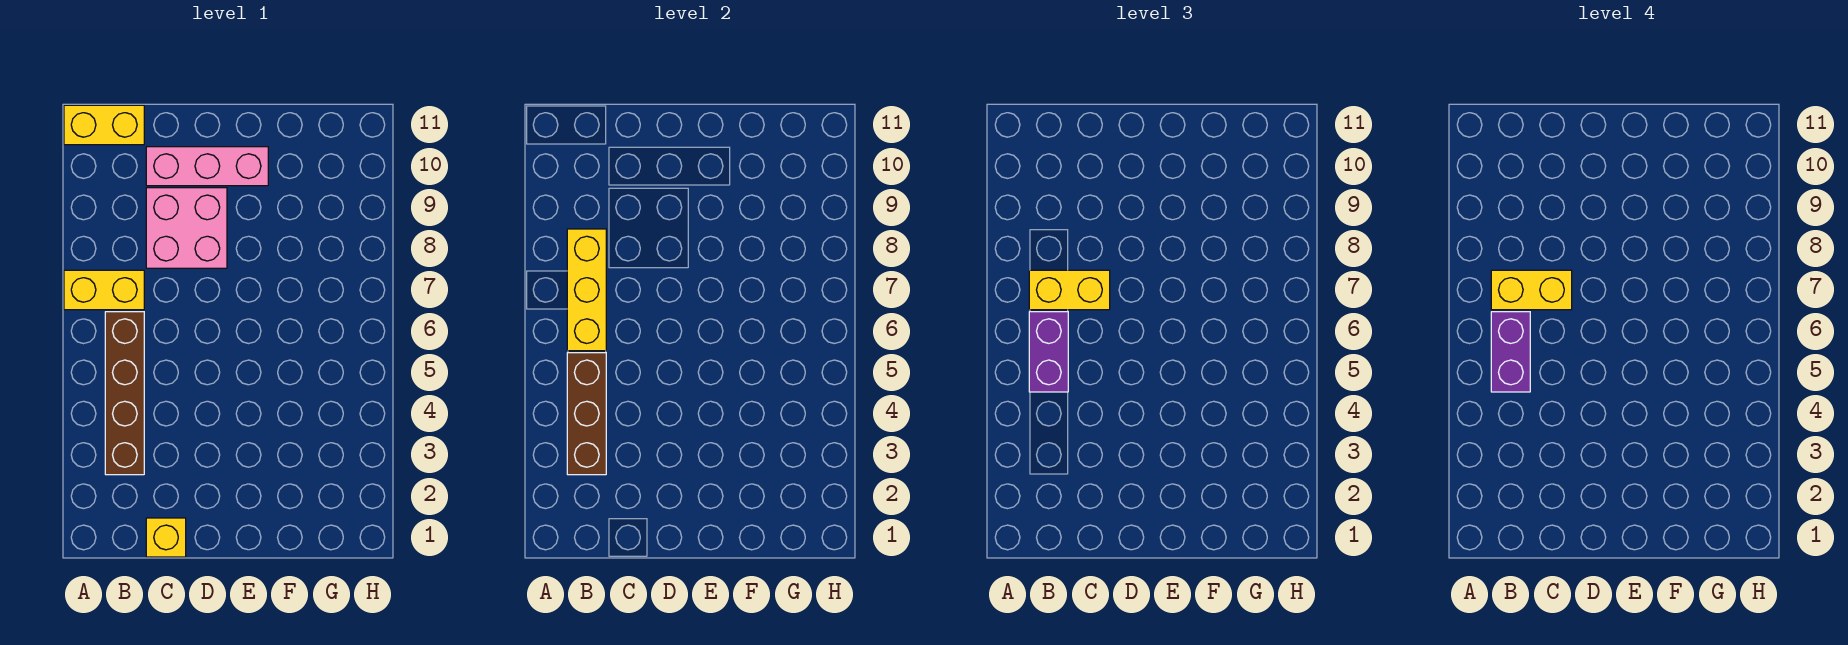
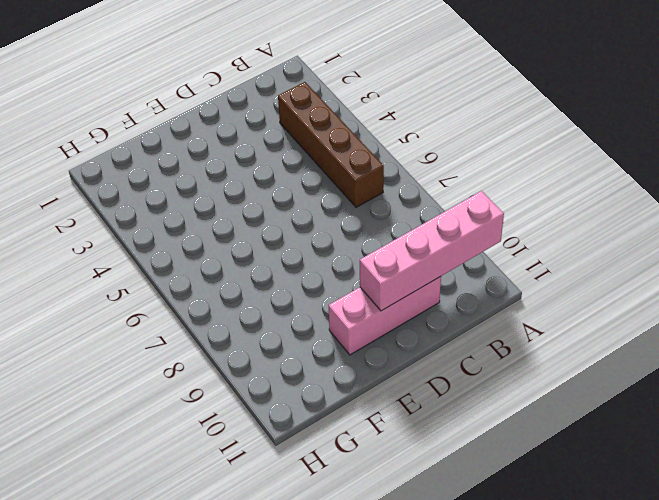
pink 1x4 brick [360,191,504,311] -> none
none -> yellow 1x2 brick [64,270,144,310]
none -> yellow 1x2 brick [64,105,144,145]
none -> yellow 1x1 brick [146,518,186,557]

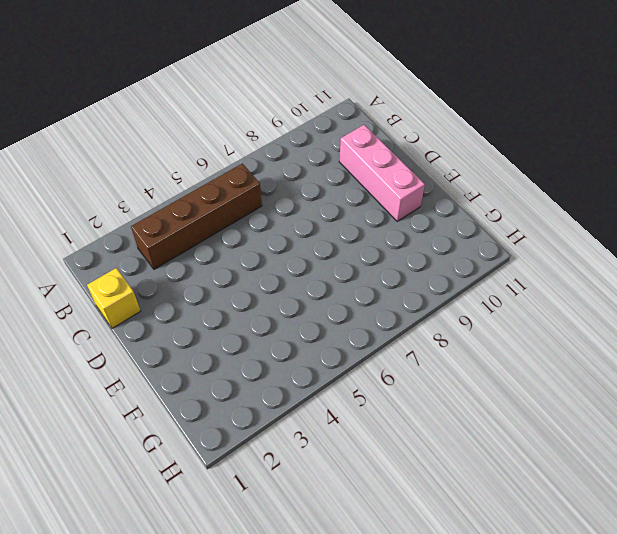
none -> yellow 1x2 brick [64,270,144,310]
none -> yellow 1x2 brick [64,105,144,145]
none -> pink 2x2 brick [146,188,227,268]

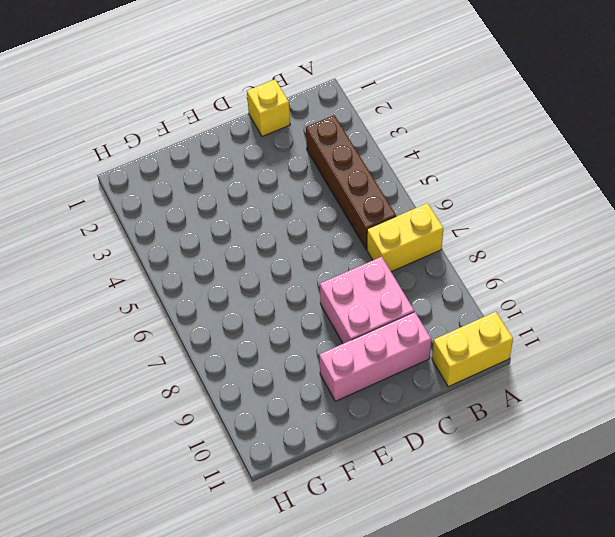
none -> brown 1x3 brick [567,353,606,475]
none -> yellow 1x3 brick [567,229,606,351]
none -> purple 1x2 brick [1029,312,1068,392]

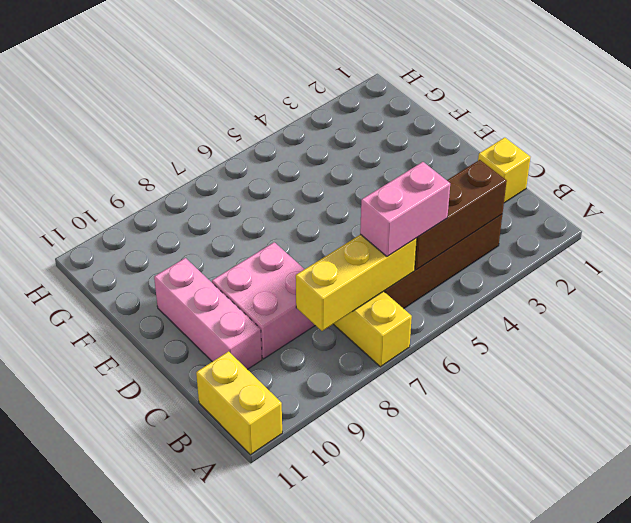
pink 1x2 brick [360,162,450,257] -> purple 1x2 brick [1029,312,1068,392]
none -> yellow 1x2 brick [1029,270,1110,310]
none -> purple 1x2 brick [1491,312,1530,392]
none -> yellow 1x2 brick [1491,270,1572,310]

